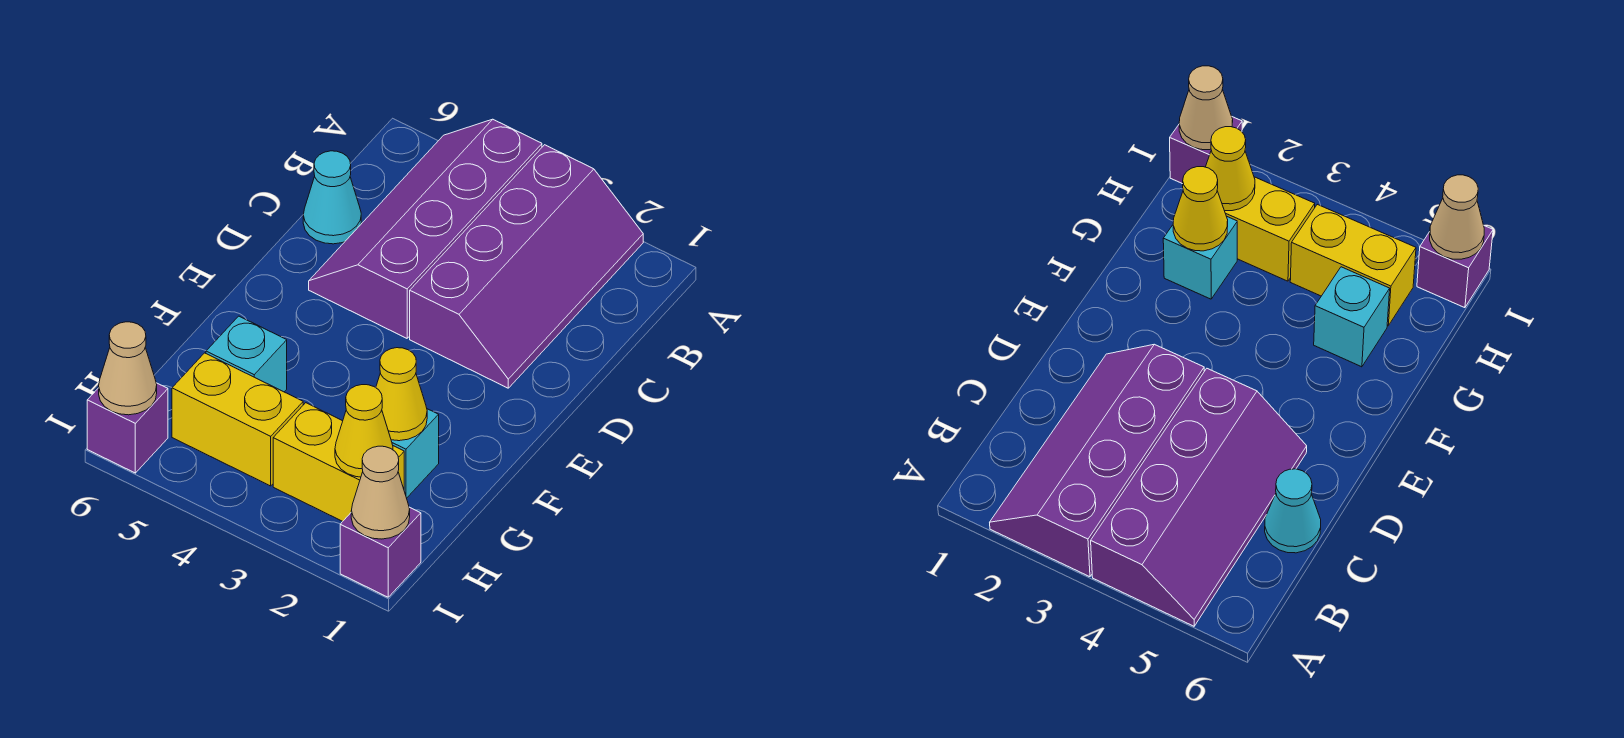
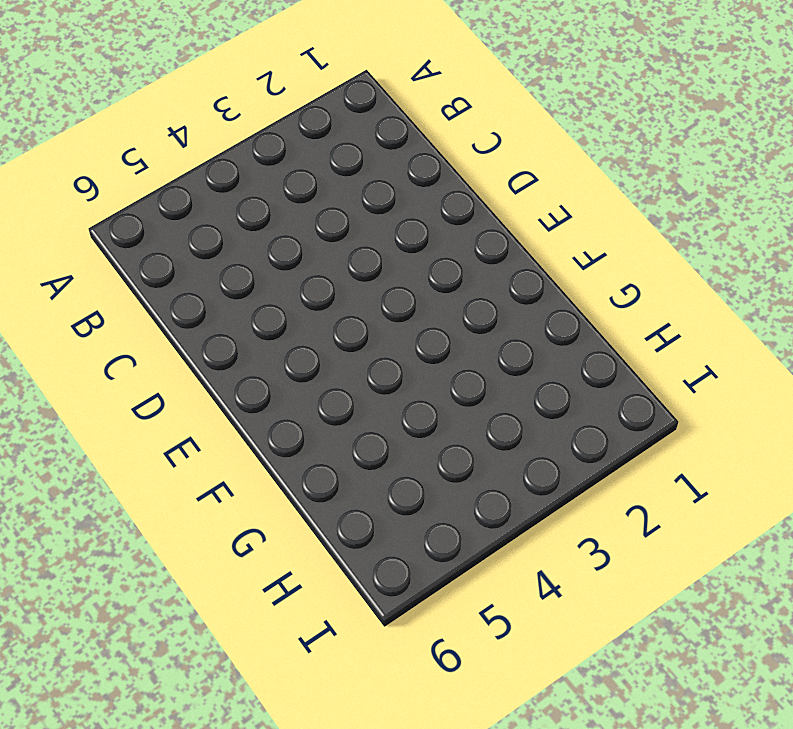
none -> purple 2x4 slope [410,145,643,388]
none -> purple 2x4 slope [309,119,542,338]
none -> cyan 1x1 cone [303,151,361,244]

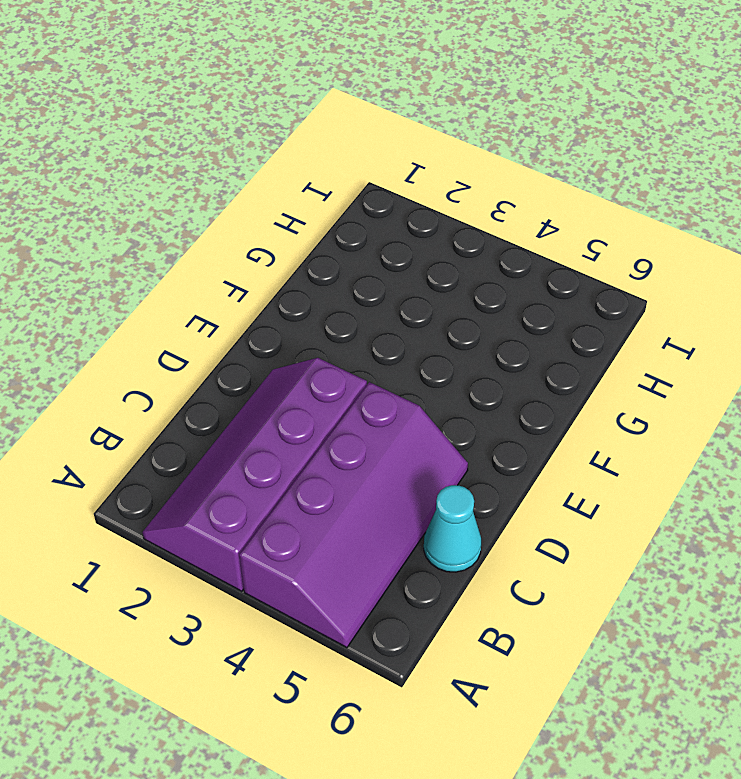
none -> cyan 1x1 brick [391,409,439,498]
none -> cyan 1x1 brick [206,316,287,392]
none -> yellow 1x2 brick [273,403,404,521]

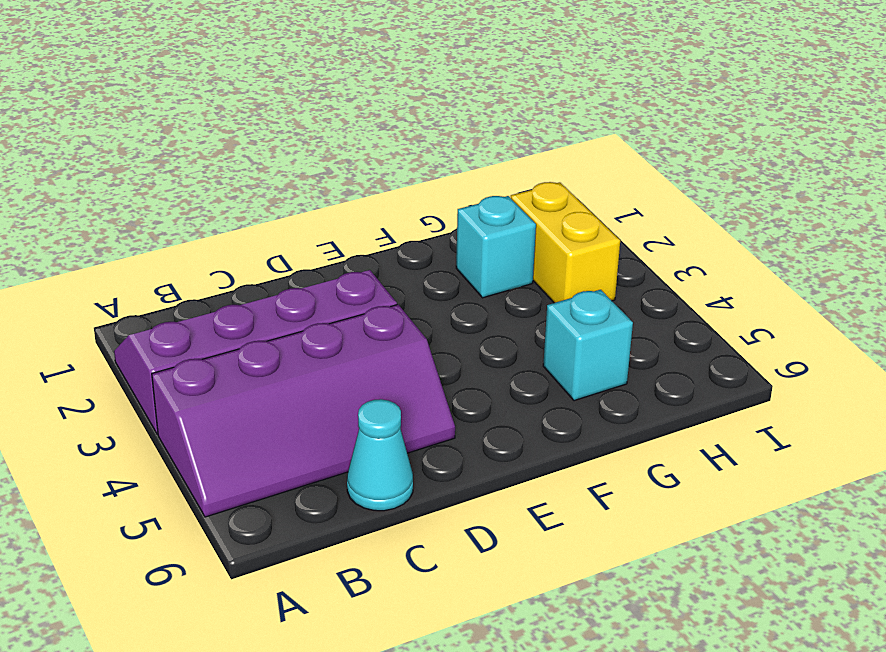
none -> yellow 1x2 brick [172,353,303,486]
none -> purple 1x1 brick [340,507,421,597]
none -> purple 1x1 brick [87,383,168,473]

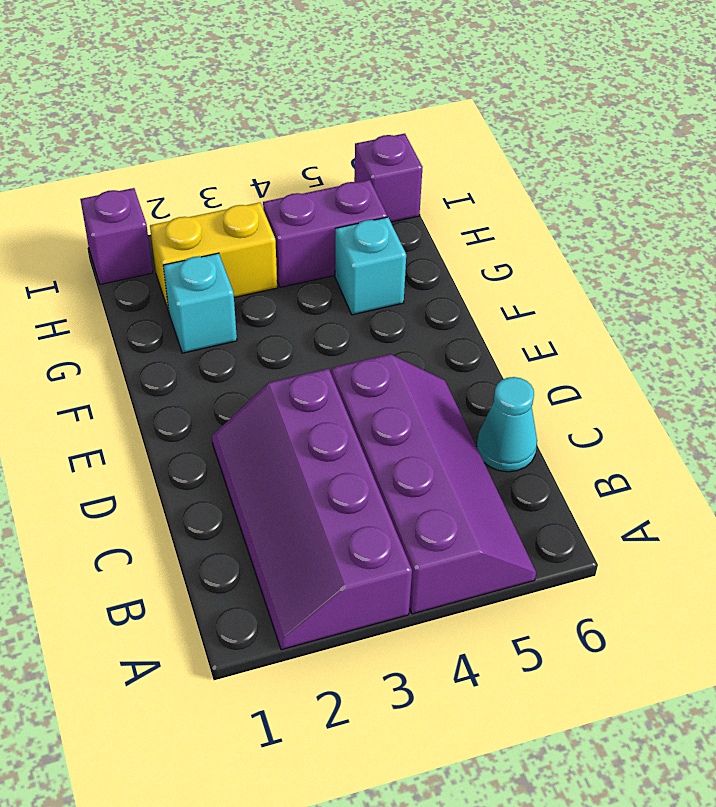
purple 1x2 brick [263,180,387,287] -> yellow 1x2 brick [172,353,303,486]
none -> yellow 1x1 cone [376,348,427,441]
none -> yellow 1x1 cone [335,385,393,477]
none -> tan 1x1 cone [351,446,410,539]

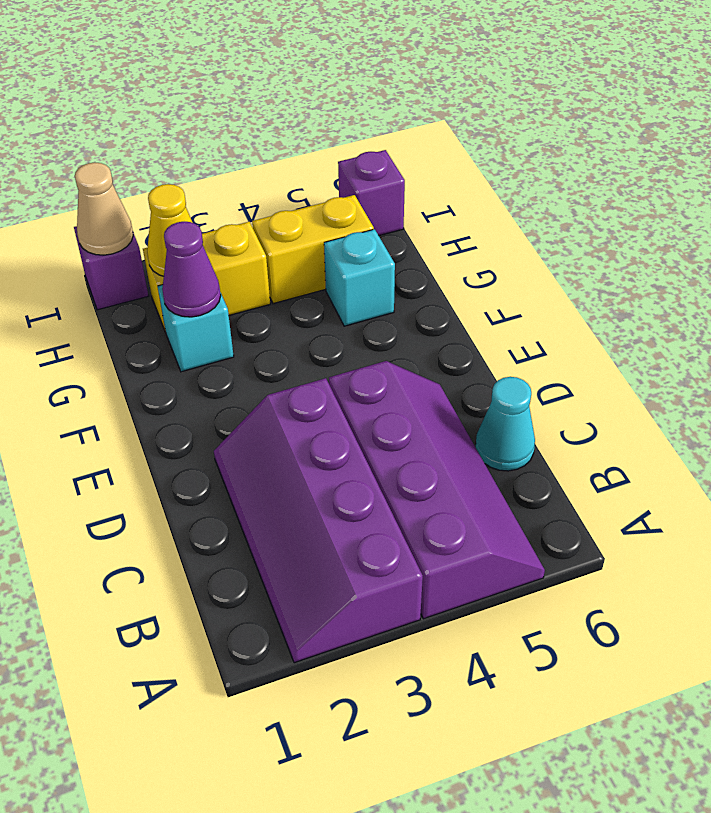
purple 1x1 cone [162,222,221,317] -> yellow 1x1 cone [376,348,427,441]
none -> tan 1x1 cone [99,322,157,415]

